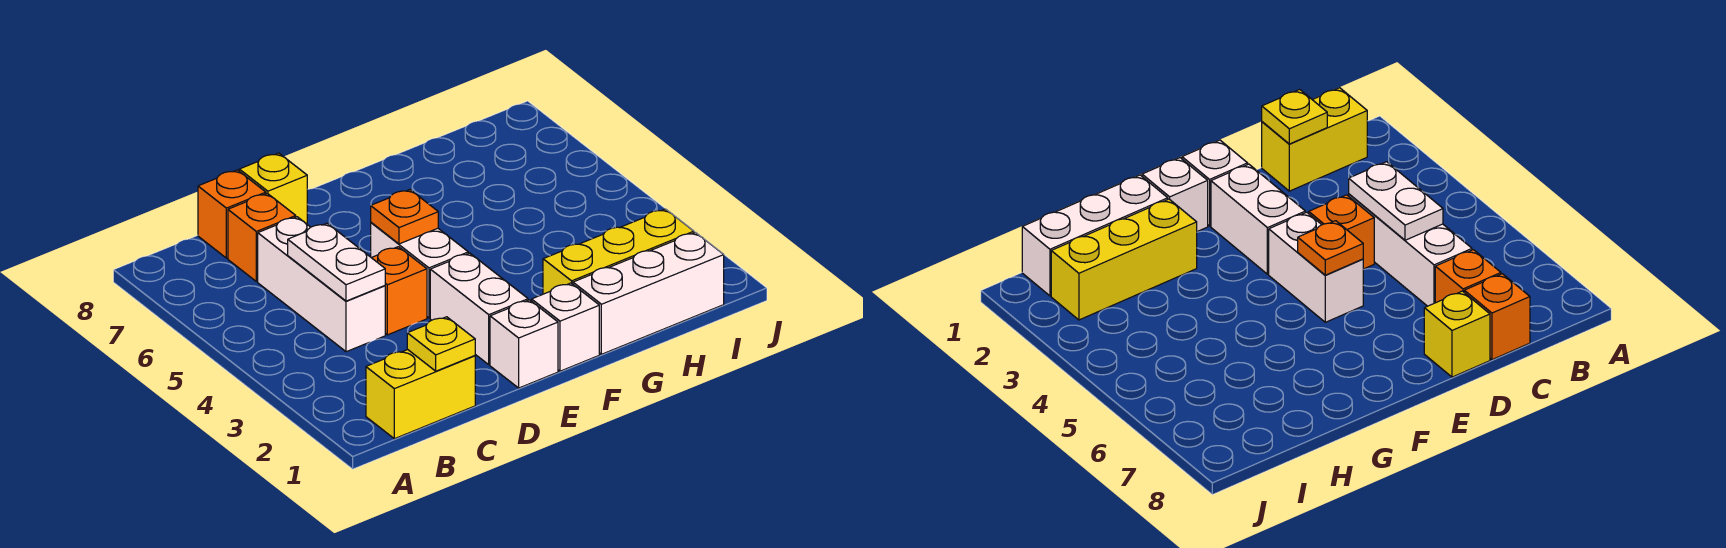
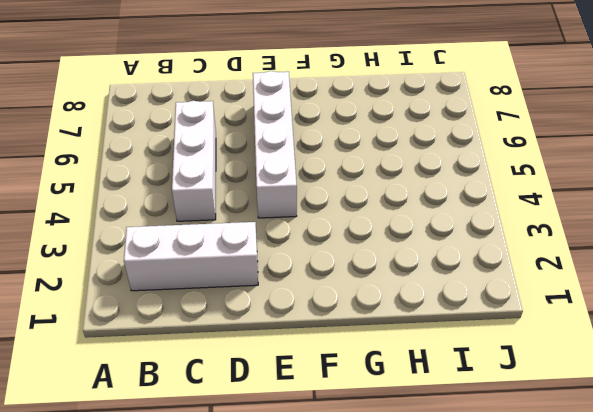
white 1x3 brick [124,222,258,291] -> white 1x3 brick moved to [573,232,724,354]
white 1x4 brick [253,71,297,218] -> white 1x2 brick [371,223,468,318]
none -> yellow 1x2 brick [366,350,475,439]
none -> orange 1x1 brick [228,193,296,282]
none -> orange 1x1 brick [198,170,266,258]

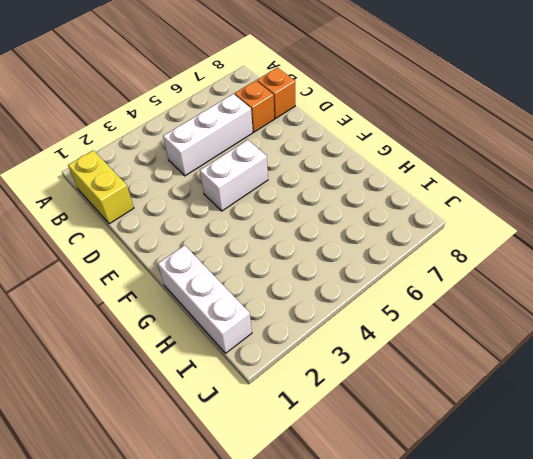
none -> orange 1x1 brick [372,247,427,335]
none -> yellow 1x1 brick [239,153,307,224]
none -> white 1x1 brick [490,300,558,388]

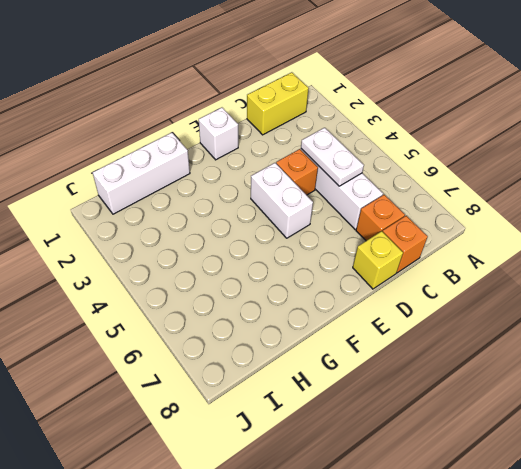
none -> white 1x2 brick [430,253,528,365]
none -> white 1x1 brick [532,283,599,371]
none -> yellow 1x3 brick [543,209,694,294]

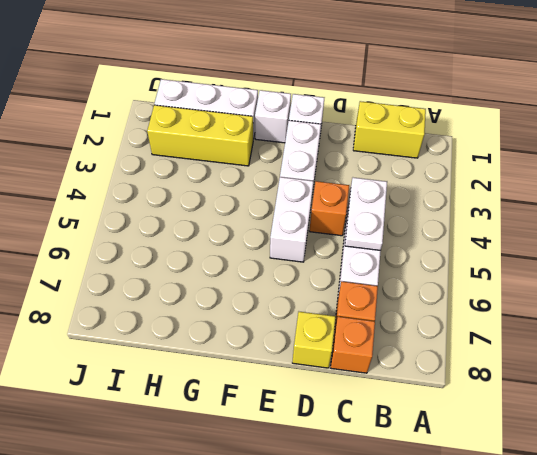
none -> yellow 1x1 plate [407,317,475,371]
none -> orange 1x1 plate [371,190,438,244]

